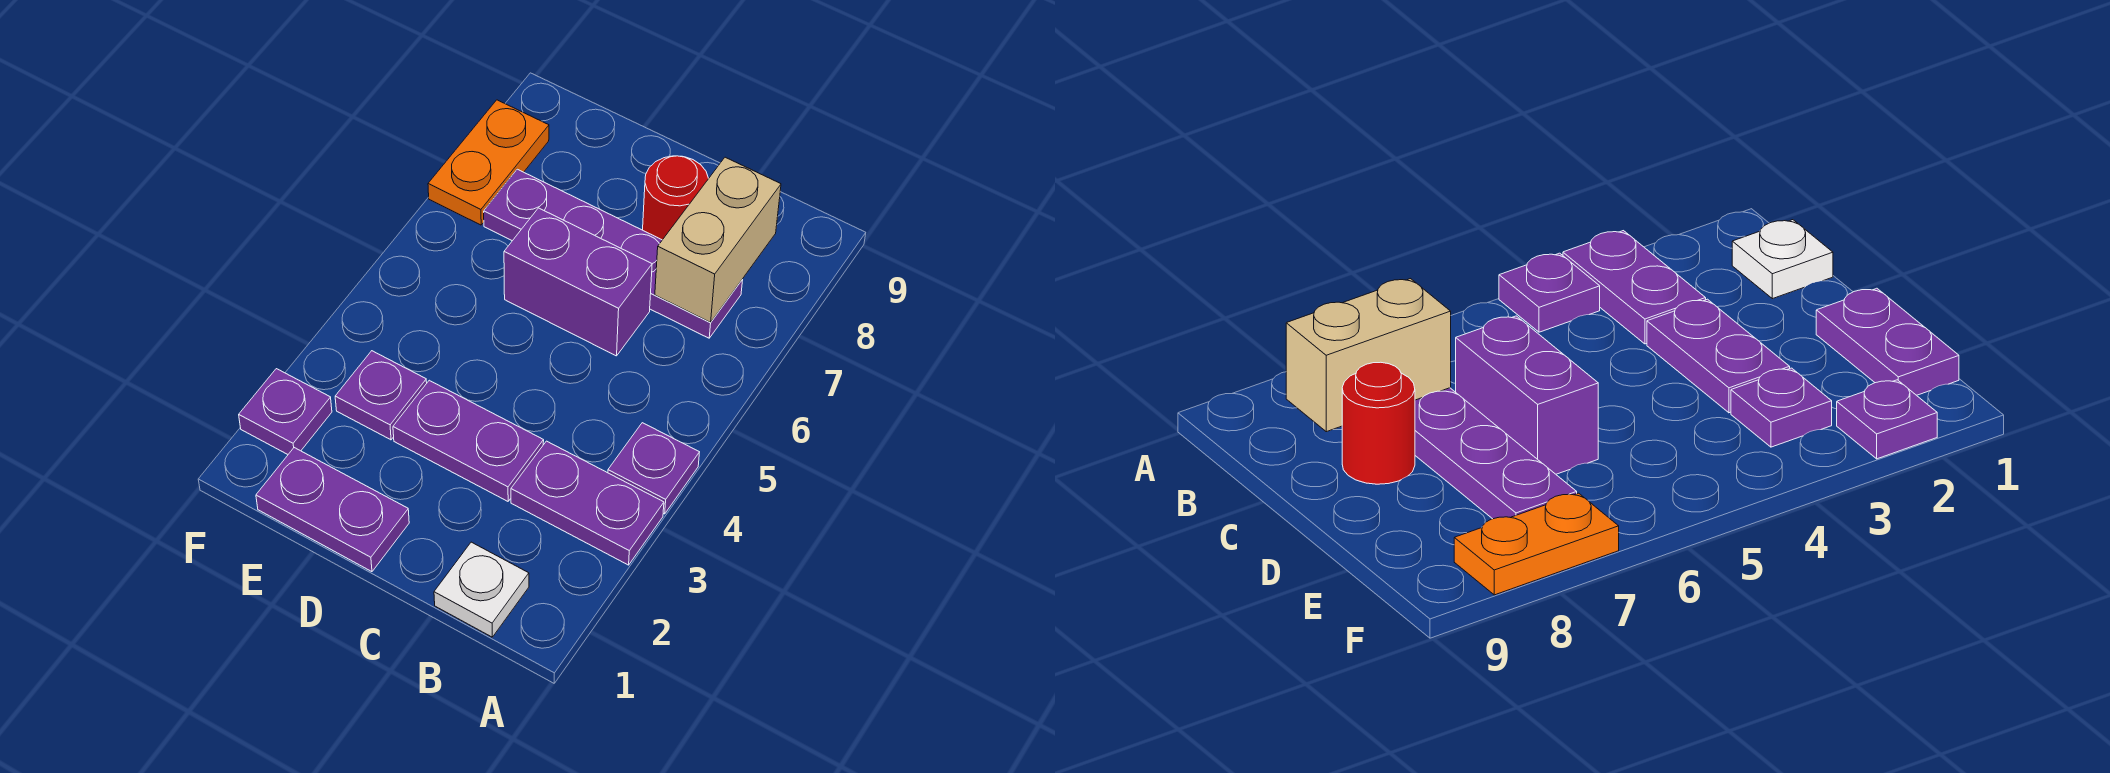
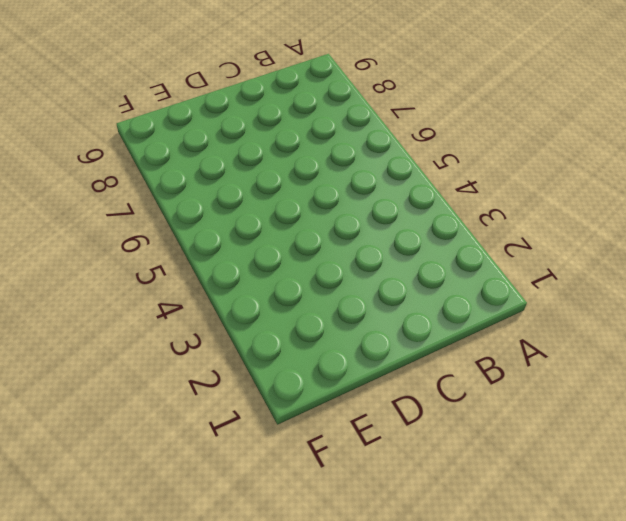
none -> purple 1x2 plate [511,441,664,565]
none -> purple 1x1 plate [608,423,700,514]
none -> white 1x1 plate [434,542,529,637]

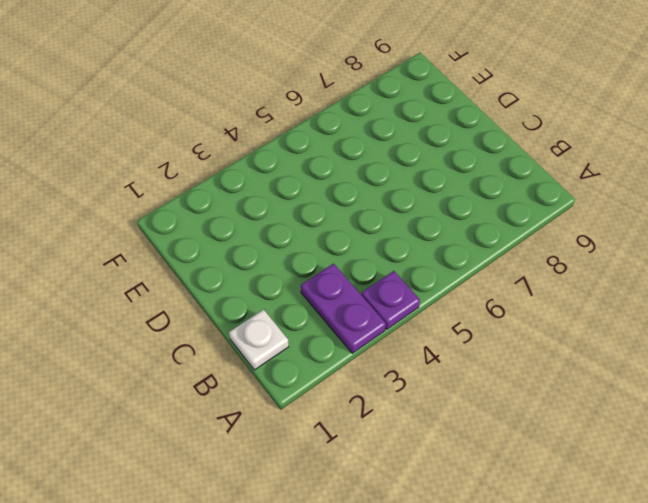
none -> purple 1x4 plate [484,169,743,338]
none -> purple 1x2 plate [393,380,544,501]
none -> purple 1x2 brick [504,208,652,356]

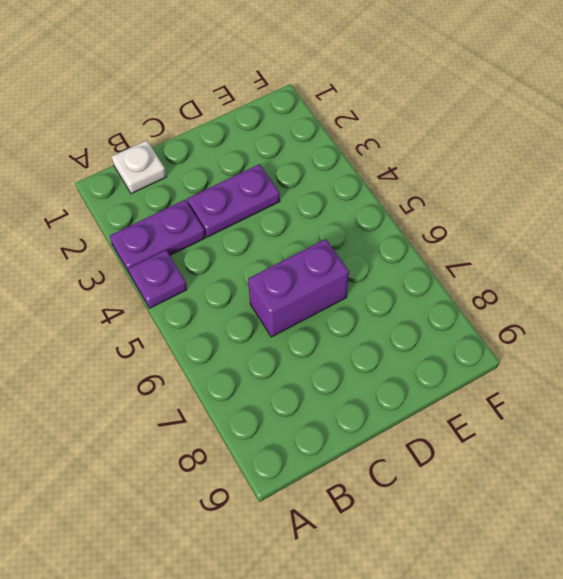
none -> purple 1x4 plate [484,169,743,338]
none -> red 1x1 round brick [643,156,709,240]
none -> purple 1x2 plate [256,448,409,572]

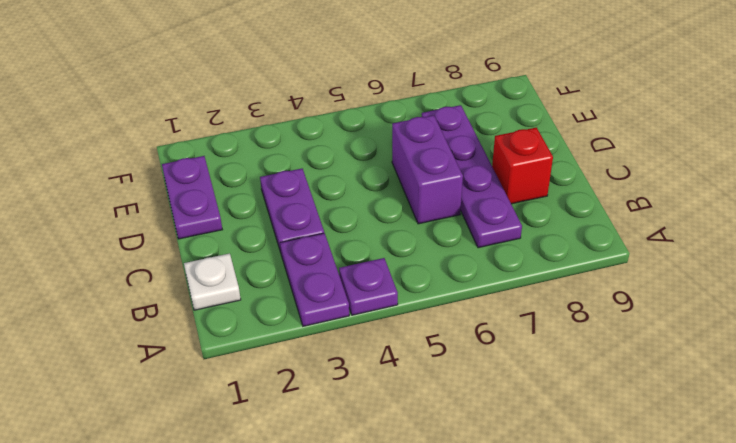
red 1x1 brick [492,127,553,204] -> red 1x1 round brick [643,156,709,240]
none -> purple 1x1 plate [335,351,427,440]
none -> purple 1x1 plate [239,369,332,454]
none -> orange 1x2 plate [428,100,549,225]

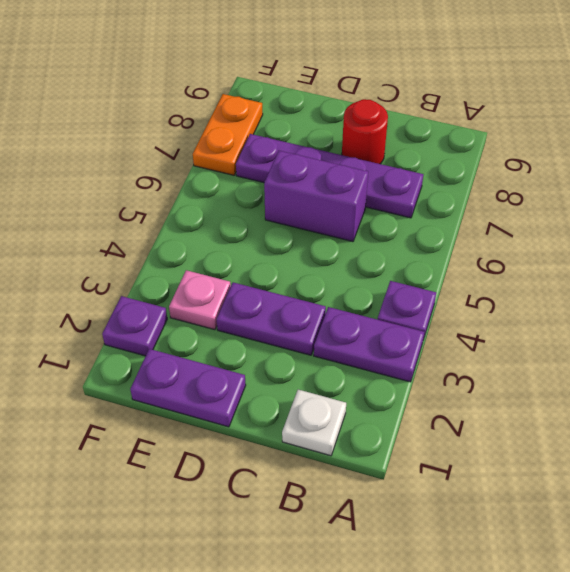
pink 1x1 plate [169,270,231,330] -> purple 1x1 plate [335,351,427,440]
none -> tan 1x2 brick [655,157,781,322]

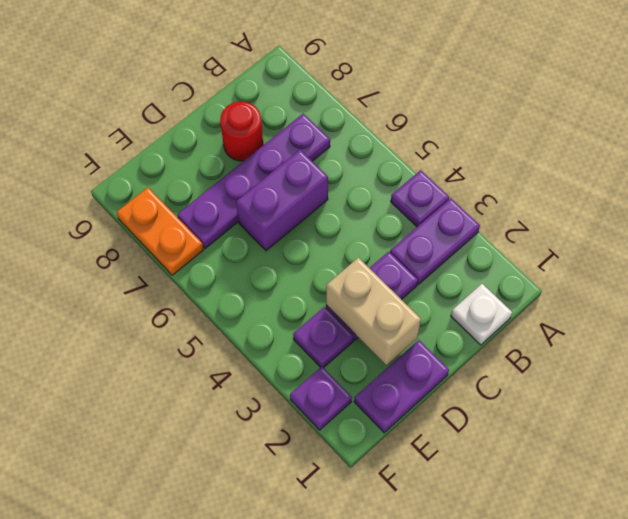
tan 1x2 brick [326,258,421,365] -> tan 1x2 brick moved to [655,157,781,322]

